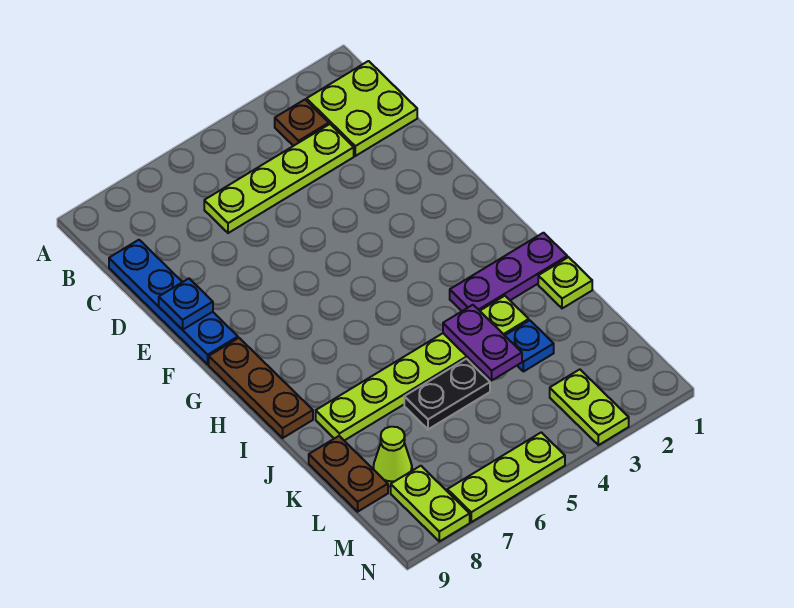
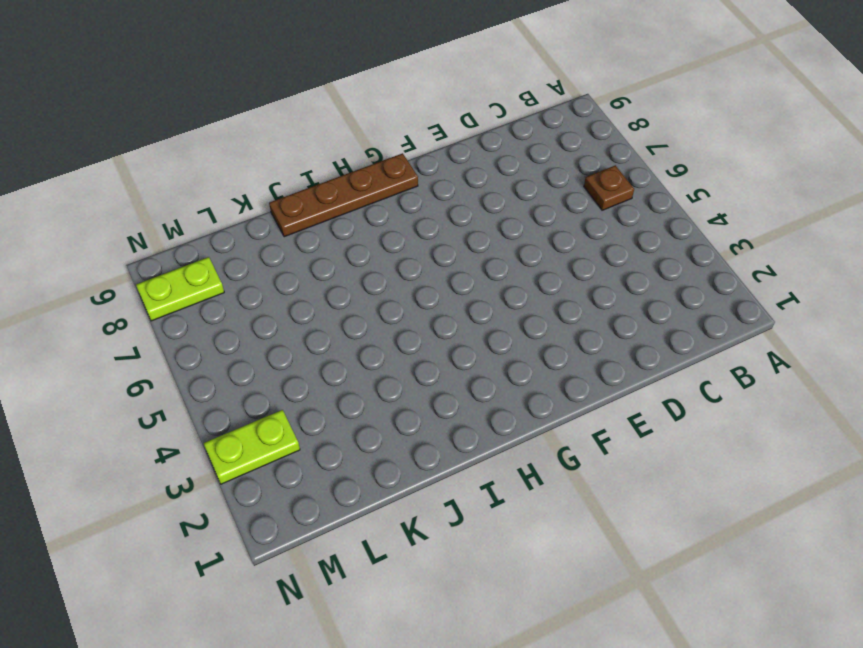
brown 1x1 plate [584,165,634,210] -> brown 1x1 plate moved to [275,100,329,146]
brown 1x4 plate [269,153,418,237] -> brown 1x3 plate [209,338,313,438]
none -> lime 2x2 plate [307,61,417,156]
none -> lime 1x4 plate [204,124,354,233]
none -> blue 1x4 plate [109,240,238,364]

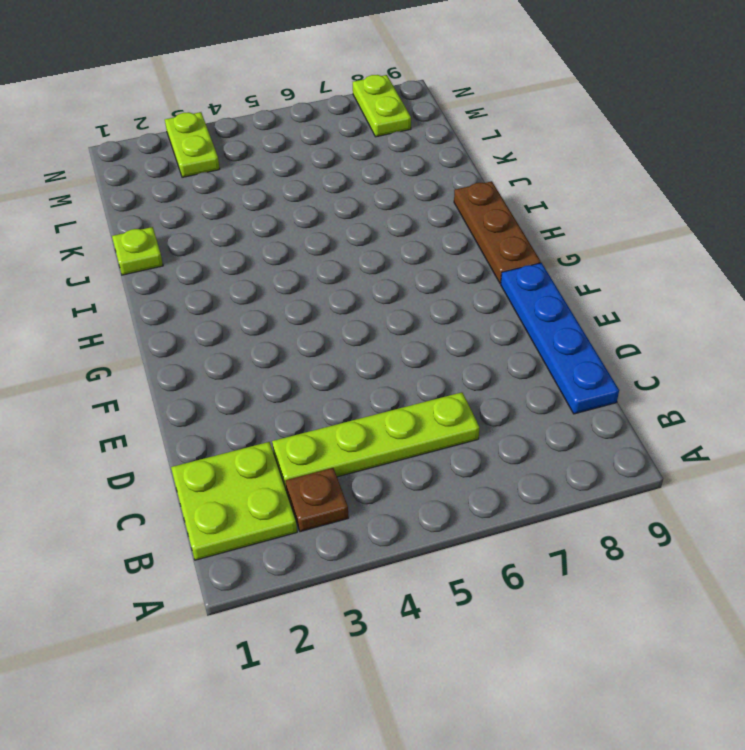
none -> purple 1x3 plate [450,233,567,311]
none -> lime 1x6 plate [316,296,529,441]
none -> blue 1x1 plate [505,320,554,372]

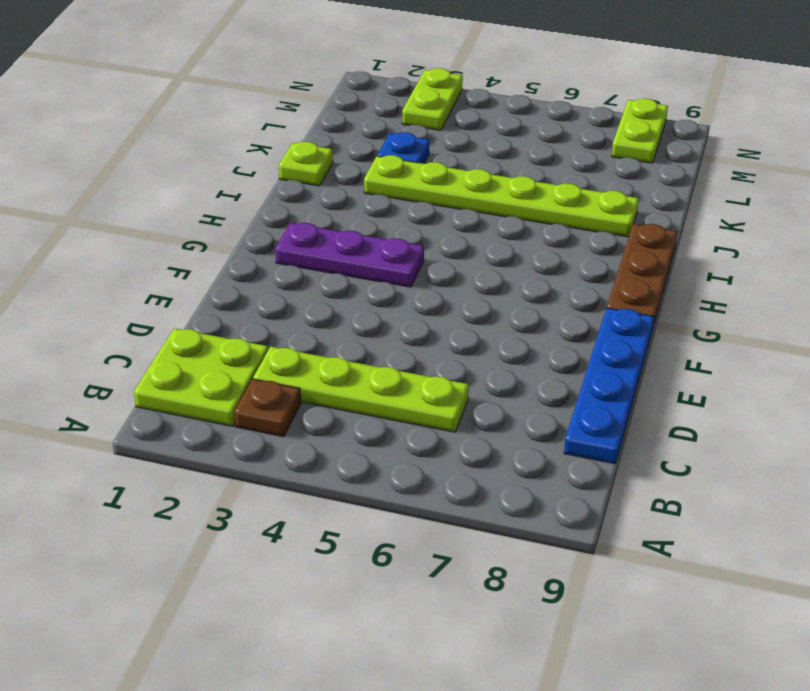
purple 1x3 plate [275,223,424,287] -> purple 1x3 plate moved to [450,233,567,311]
none -> black 1x2 plate [404,359,490,429]
none -> brown 1x2 plate [309,436,388,512]
none -> lime 1x1 cone [373,427,412,486]

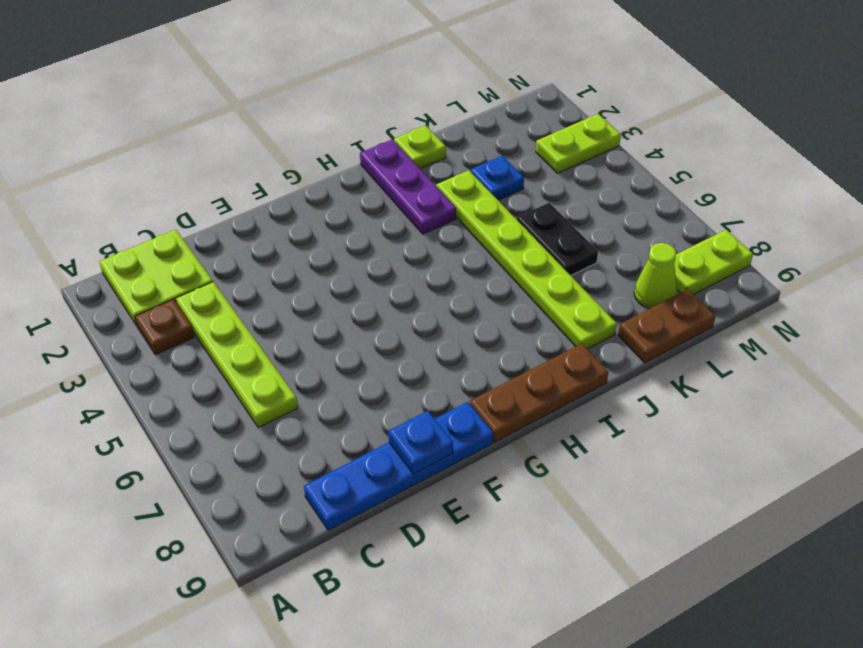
none -> lime 1x3 plate [447,432,565,522]
none -> purple 1x2 plate [443,305,522,380]

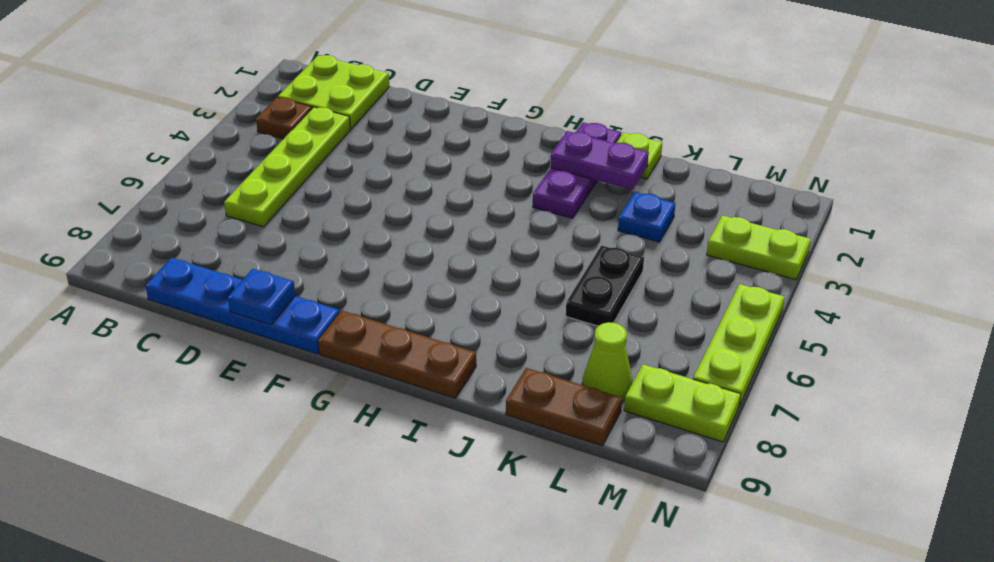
purple 1x2 plate [550,131,649,190] -> purple 1x2 plate moved to [443,305,522,380]
none -> lime 1x6 plate [316,296,529,441]

